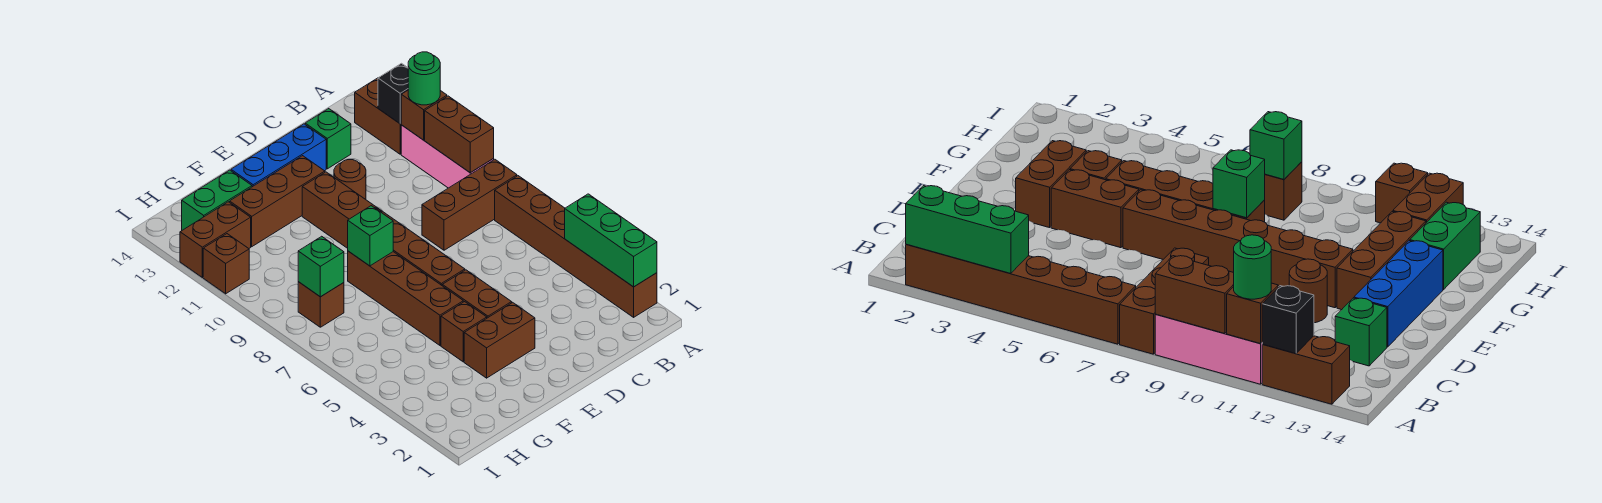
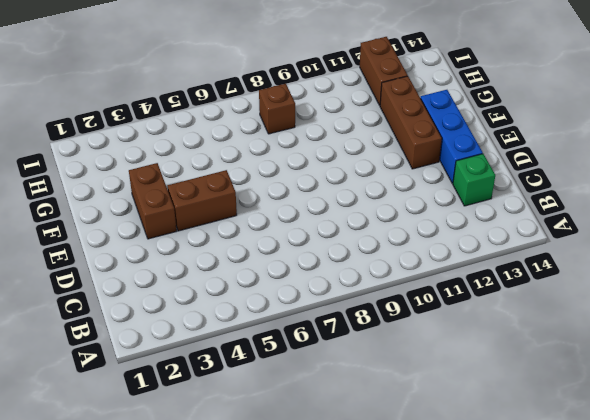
none -> brown 1x6 brick [495,176,657,317]
none -> brown 1x3 brick [422,159,517,250]
none -> pink 1x3 brick [401,125,494,188]

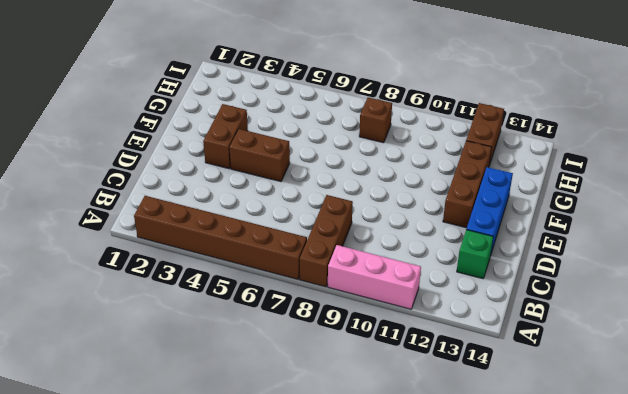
none -> brown 1x2 brick [355,78,401,154]
none -> brown 1x1 round brick [334,160,366,199]
none -> brown 1x6 brick [302,172,465,285]

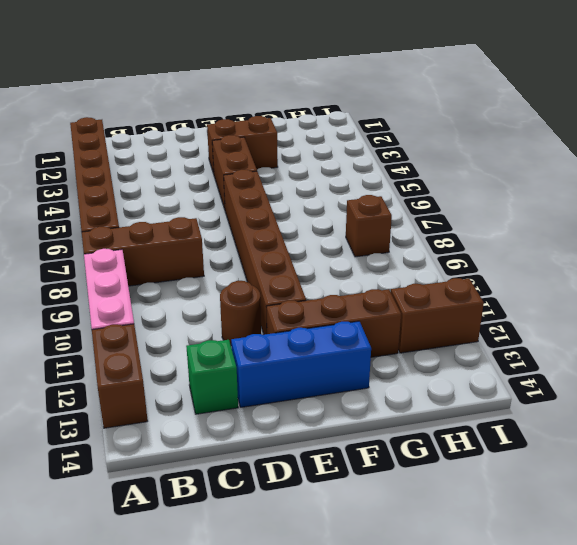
none -> brown 1x1 brick [441,302,487,362]
none -> brown 1x4 brick [348,251,463,345]
none -> green 1x2 brick [182,170,252,230]

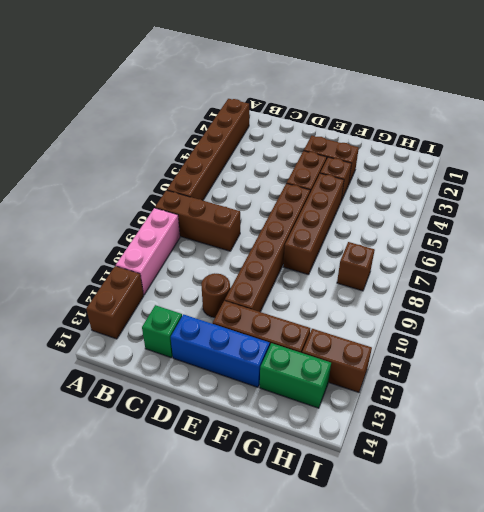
none -> brown 1x1 brick [203,234,249,294]
none -> green 1x3 brick [565,194,657,287]
none -> brown 1x2 brick [425,96,494,173]

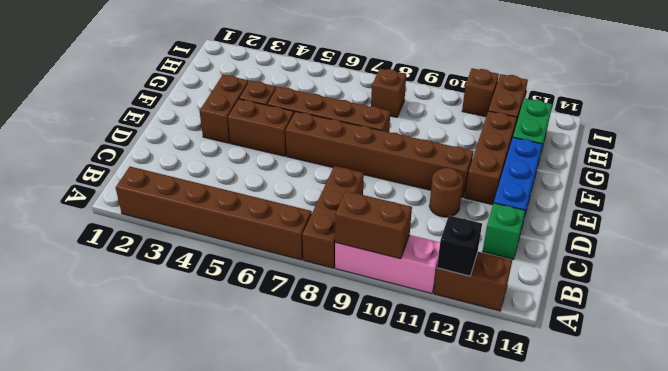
none -> green 1x3 brick [565,194,657,287]
none -> brown 1x1 brick [401,90,447,140]
none -> green 1x1 brick [348,206,393,266]

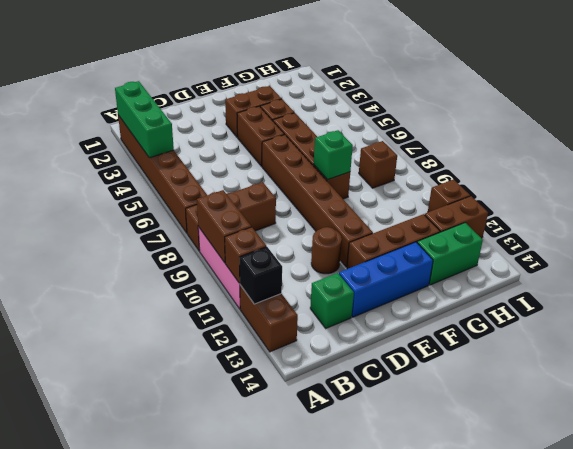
none -> green 1x1 brick [298,236,344,297]
none -> green 1x1 round brick [408,52,440,105]

